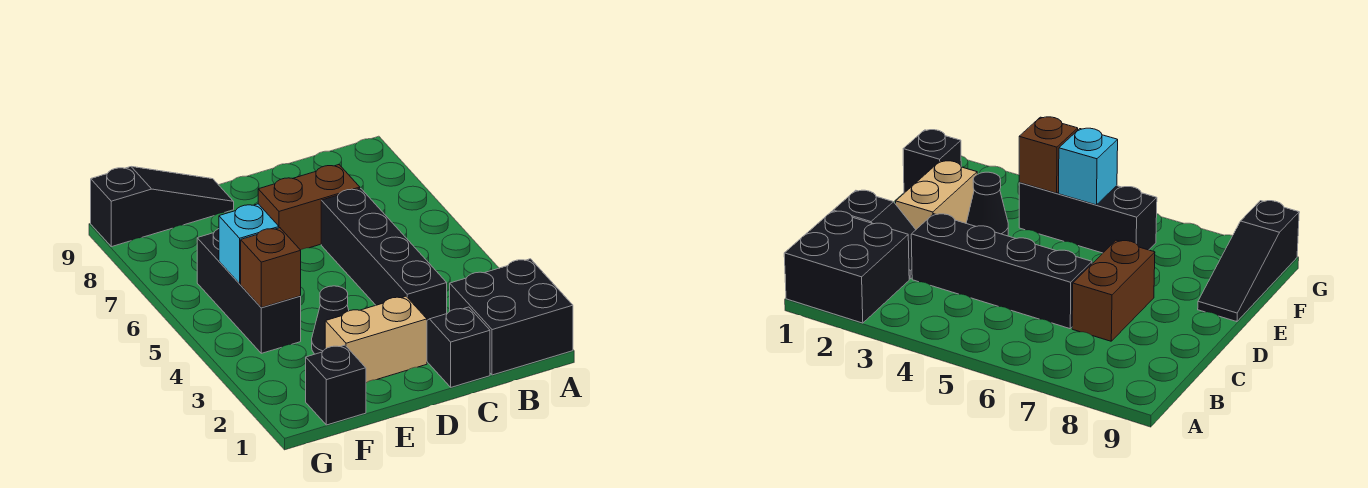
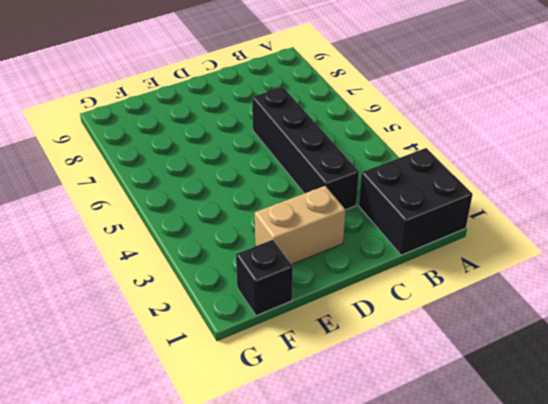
none -> black 1x2 slope [427,307,490,387]
none -> brown 1x2 brick [258,165,360,250]

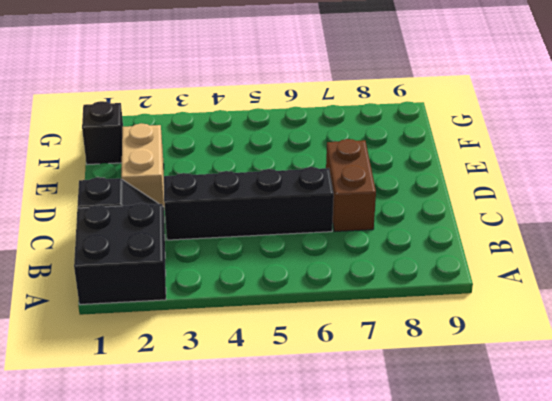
none -> black 1x1 cone [312,286,349,354]
none -> black 1x3 slope [91,167,234,247]

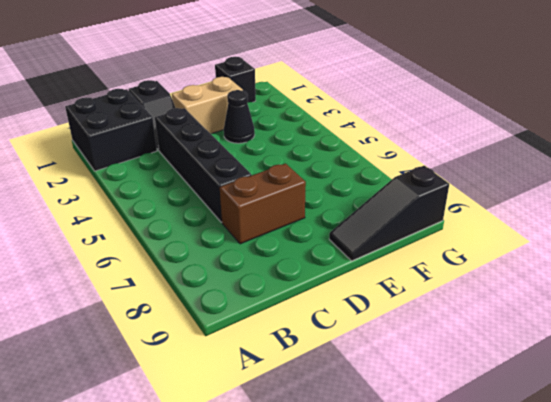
none -> black 1x3 brick [197,229,301,353]
none -> brown 1x1 brick [241,228,301,308]

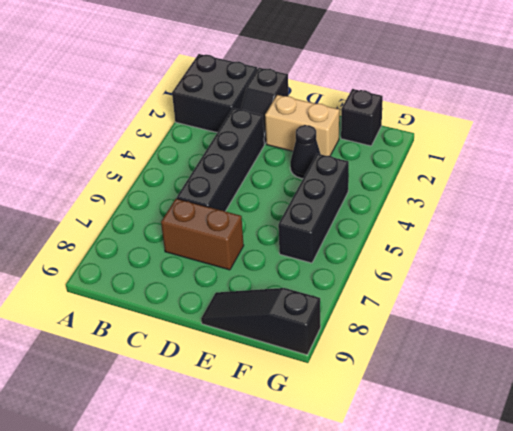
none -> brown 1x1 brick [241,228,301,308]
none -> cyan 1x1 brick [219,204,279,284]

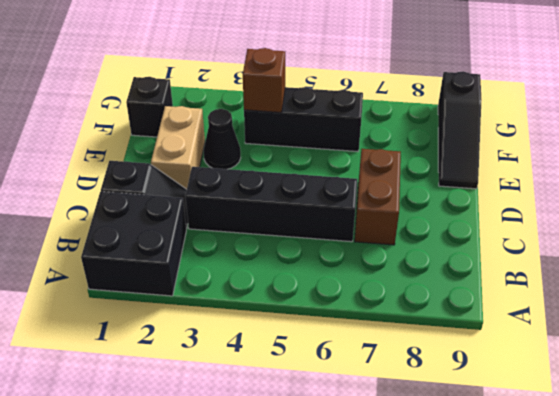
none -> cyan 1x1 brick [219,204,279,284]

